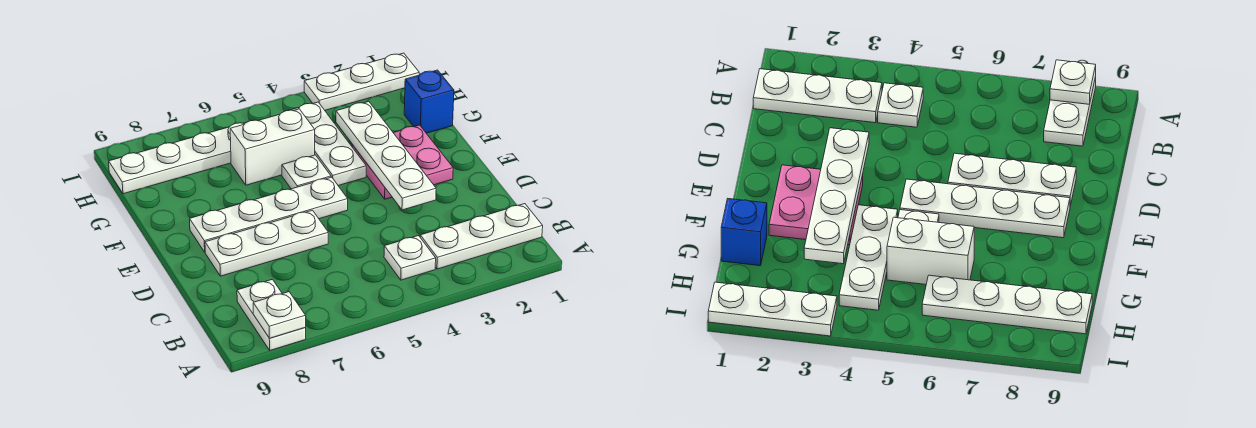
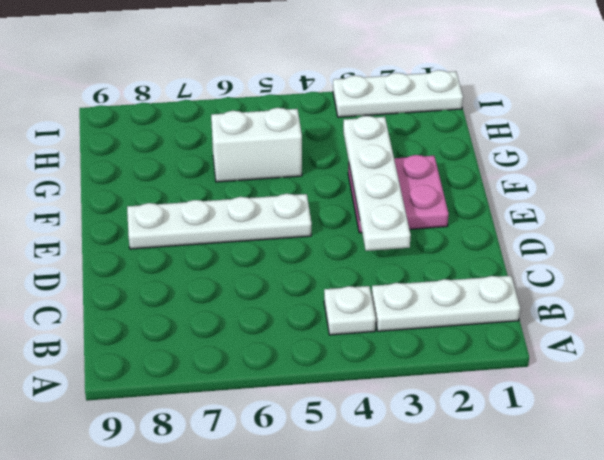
none -> white 1x2 plate [237,279,306,350]
none -> white 1x3 plate [205,210,328,276]
none -> white 1x3 plate [288,102,366,186]

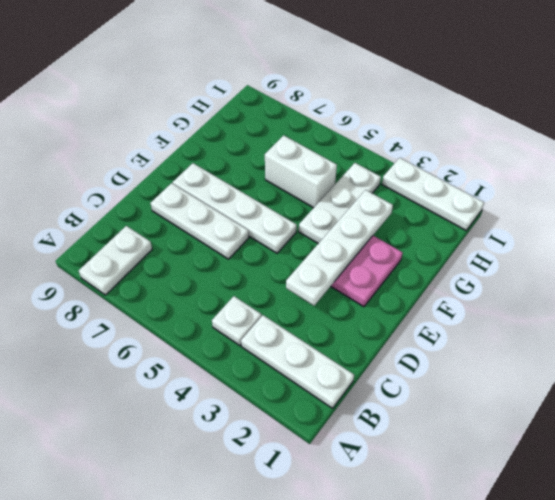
none -> white 1x1 plate [282,155,331,189]
none -> blue 1x1 brick [404,70,454,133]
none -> white 1x4 plate [109,122,246,194]

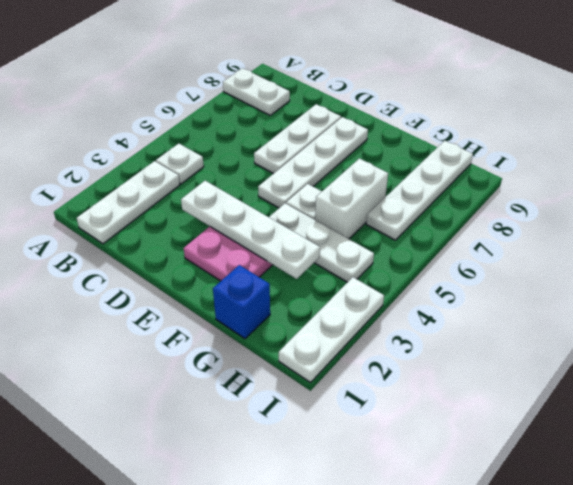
none -> white 1x1 plate [253,292,306,338]

